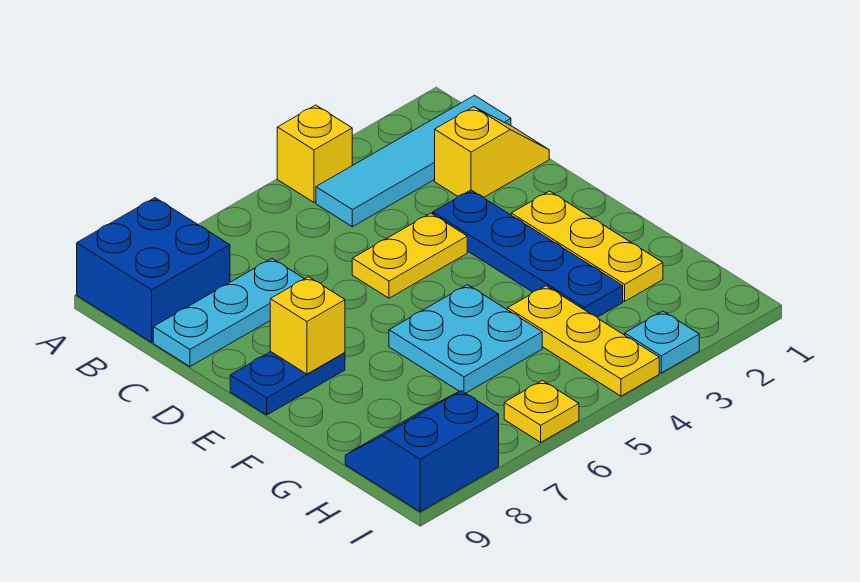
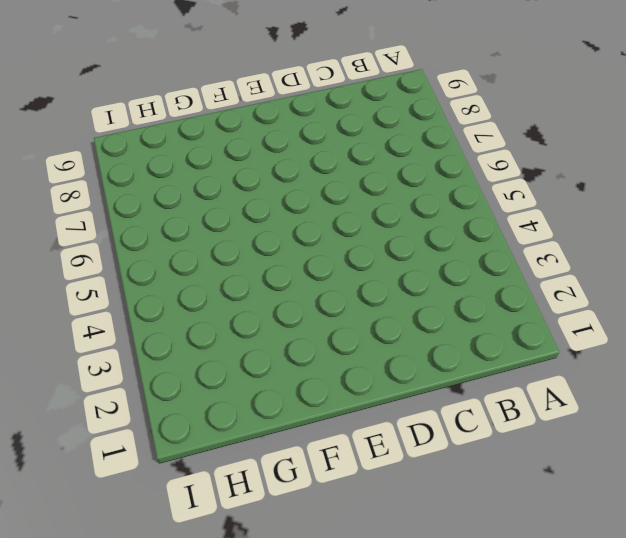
none -> yellow 1x1 brick [277,105,352,202]
none -> blue 2x2 brick [77,198,230,342]
none -> cyan 1x4 tile [316,95,511,227]

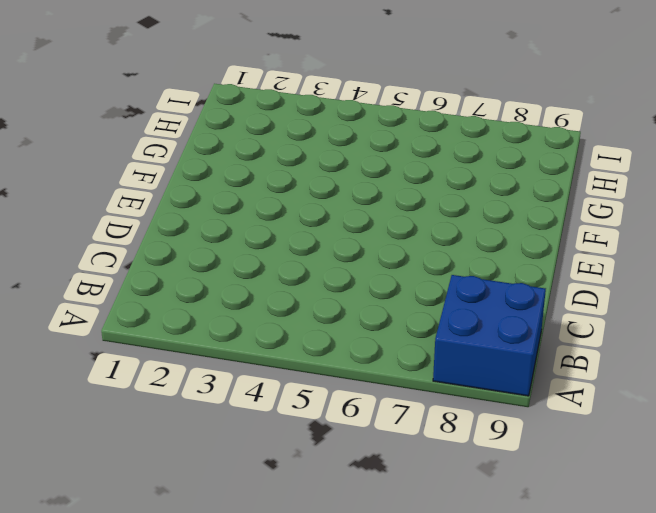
none -> yellow 1x1 brick [277,105,352,202]
none -> cyan 1x4 tile [316,95,511,227]
none -> yellow 1x2 slope [435,107,549,197]

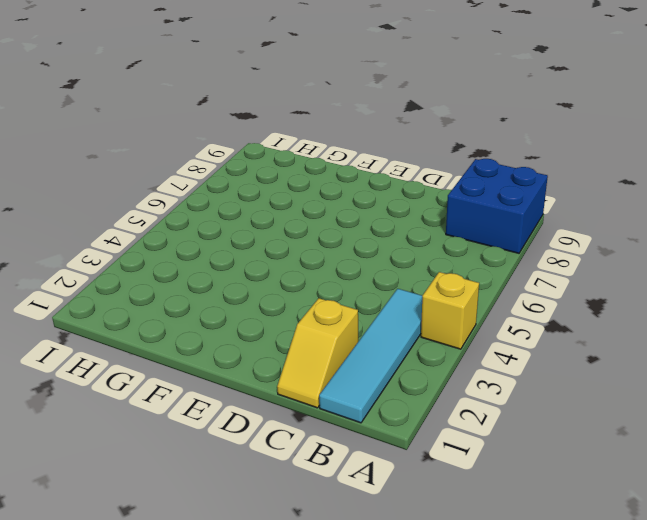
none -> cyan 1x3 plate [153,259,304,366]
none -> blue 1x4 plate [433,190,623,317]
none -> yellow 1x2 plate [352,213,467,298]

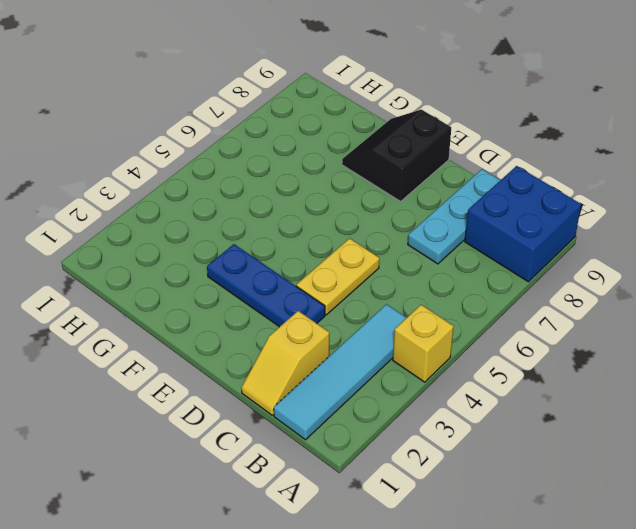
blue 1x3 plate [207,244,325,327] -> blue 1x4 plate [433,190,623,317]
black 2x2 slope [342,110,451,201] -> blue 1x2 plate [230,352,345,415]
none -> yellow 1x3 plate [511,191,663,301]
none -> cyan 2x2 plate [389,285,542,393]
none -> yellow 1x3 plate [508,286,659,396]

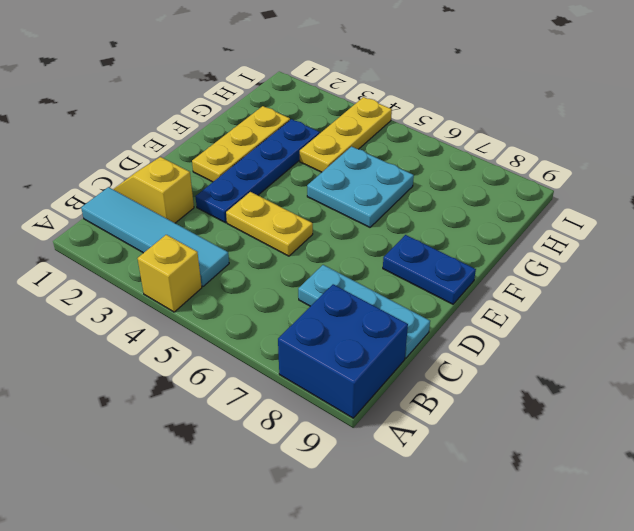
none -> blue 2x2 slope [345,391,499,512]
none -> cyan 1x1 plate [625,311,699,373]
none -> yellow 1x1 plate [504,381,579,442]

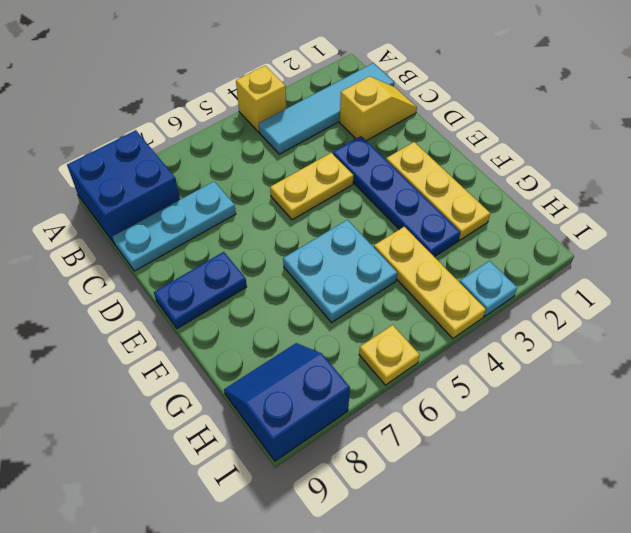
none -> yellow 1x1 brick [270,277,345,374]

